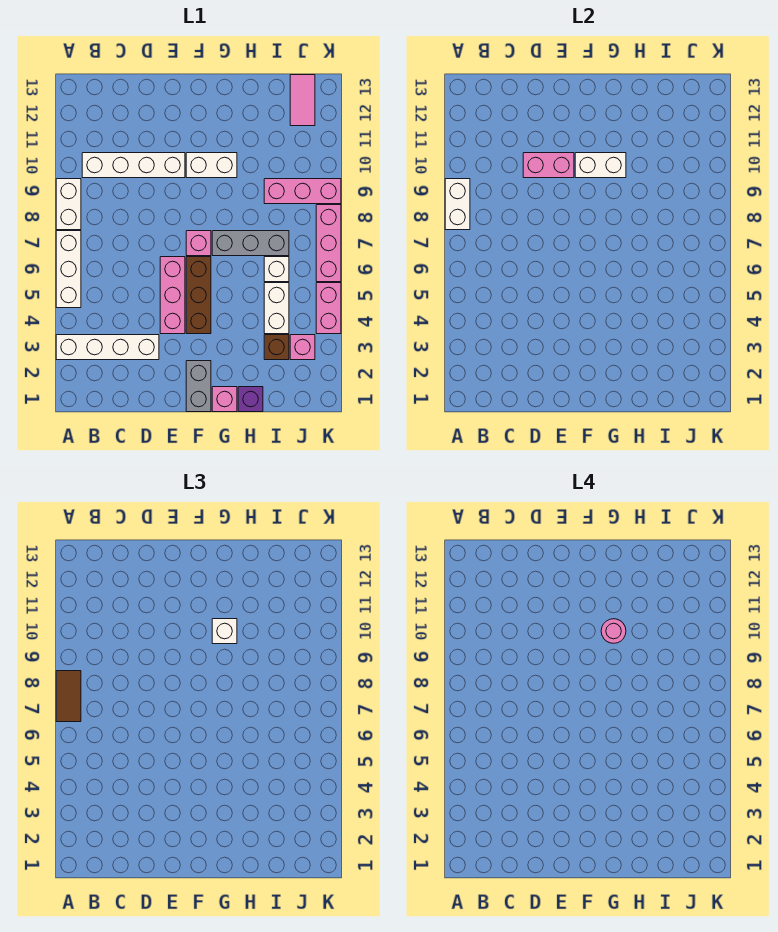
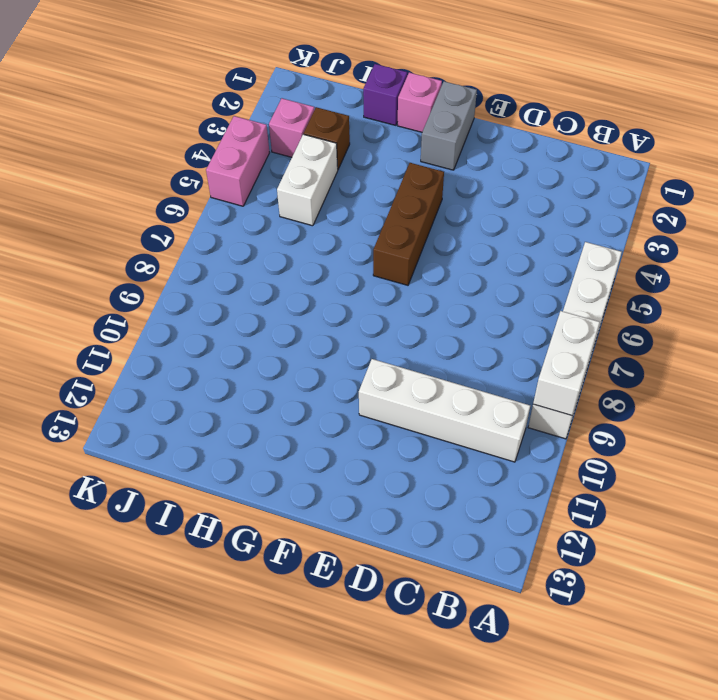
none -> white 1x4 brick [56,335,159,360]
none -> pink 1x3 brick [160,257,185,334]
none -> pink 1x1 brick [186,231,211,256]

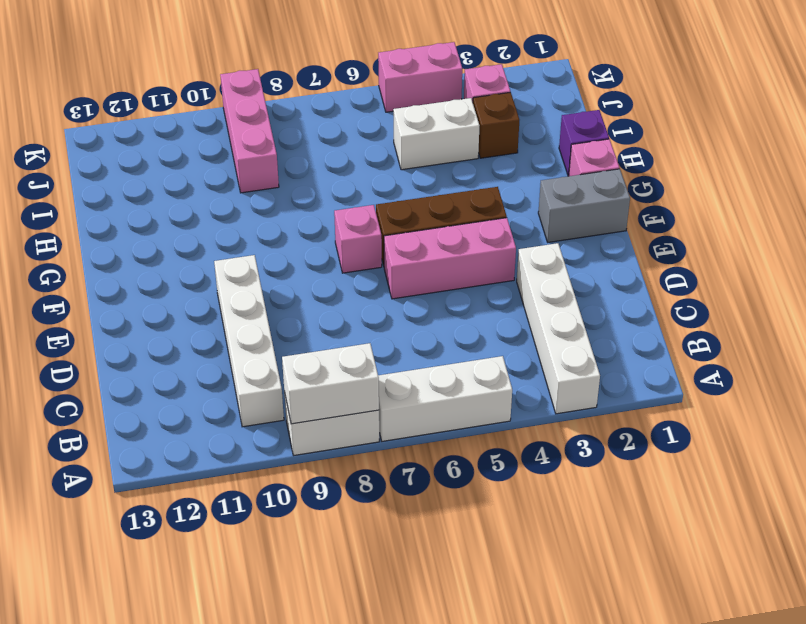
none -> white 1x2 brick [186,153,237,178]
none -> grey 1x3 brick [212,231,289,256]
none -> white 1x1 brick [264,257,289,282]

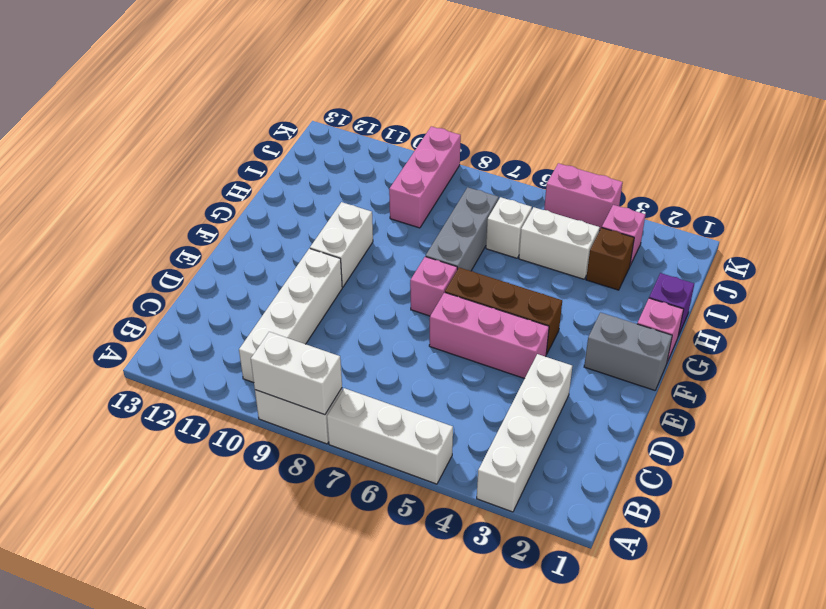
none -> pink 1x2 tile [290,75,315,126]
none -> pink 1x3 brick [316,205,341,282]
none -> pink 1x2 brick [523,153,574,178]

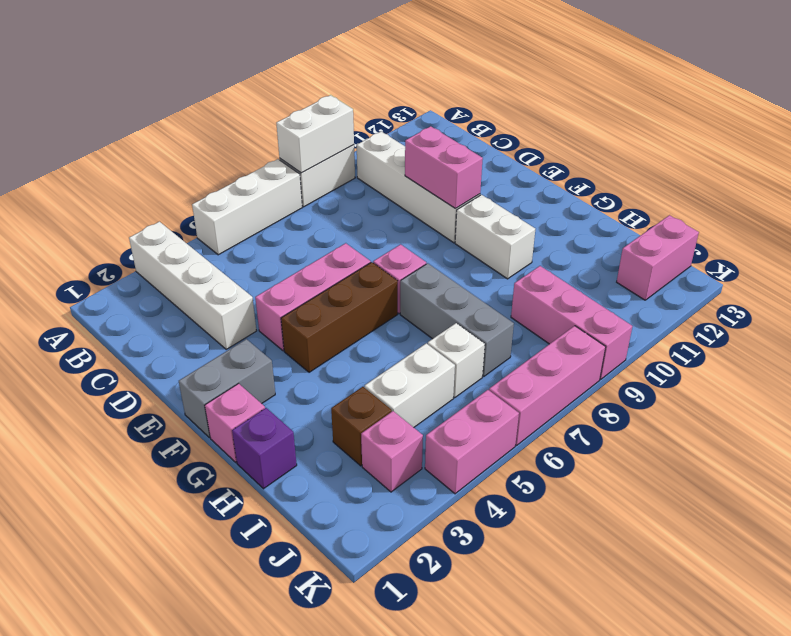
pink 1x2 brick [617,215,699,300] -> pink 1x2 tile [290,75,315,126]
none -> white 1x2 brick [575,153,626,178]
none -> brown 1x2 tile [56,671,81,722]
none -> white 1x1 brick [212,619,237,644]

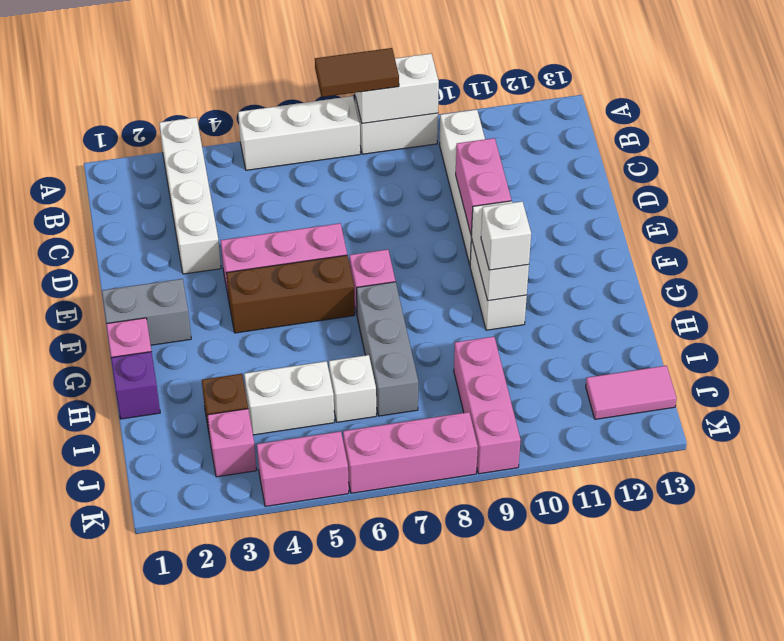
none -> pink 1x1 round brick [601,619,626,643]

